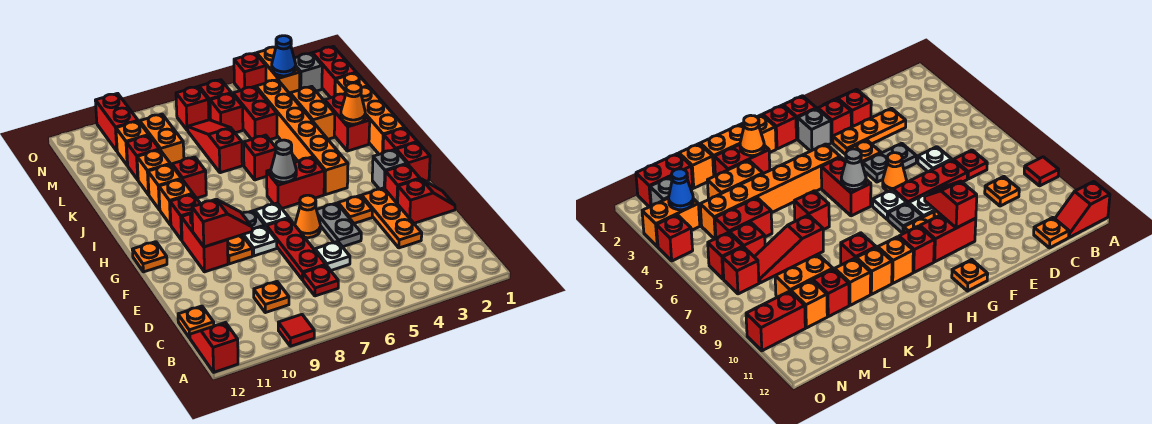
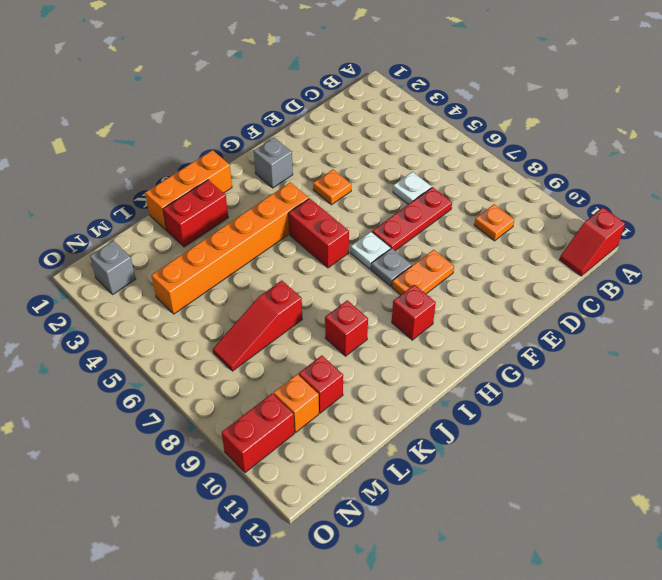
none -> red 1x1 tile [278,314,314,346]
none -> red 1x1 plate [303,265,338,296]
none -> orange 1x1 plate [178,306,214,338]
none -> orange 1x3 plate [362,188,422,248]

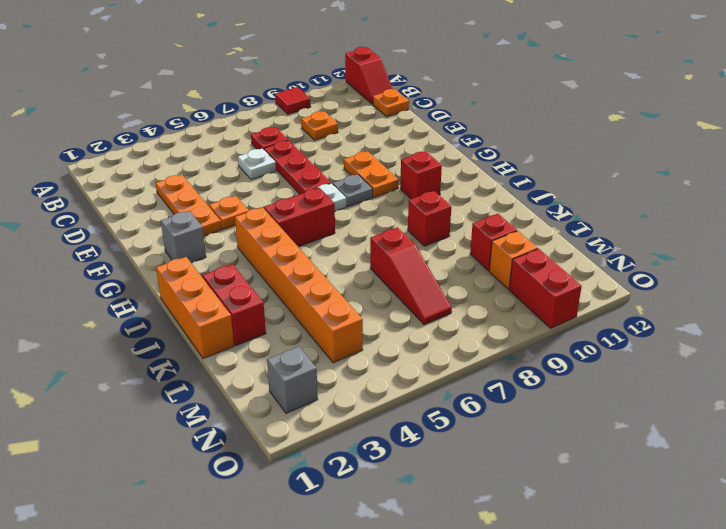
none -> red 1x2 slope [398,179,455,223]
none -> grey 1x2 plate [317,203,361,247]
none -> red 1x1 brick [385,164,420,204]
none -> orange 1x1 cone [295,195,320,238]

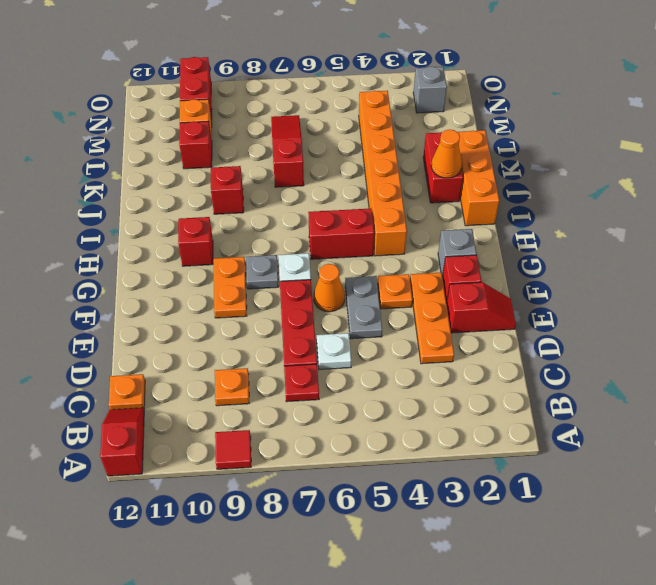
none -> white 1x1 plate [243,226,277,256]
none -> red 1x2 brick [181,213,228,272]
none -> red 1x1 brick [396,142,430,181]
none -> orange 1x1 plate [132,242,167,272]

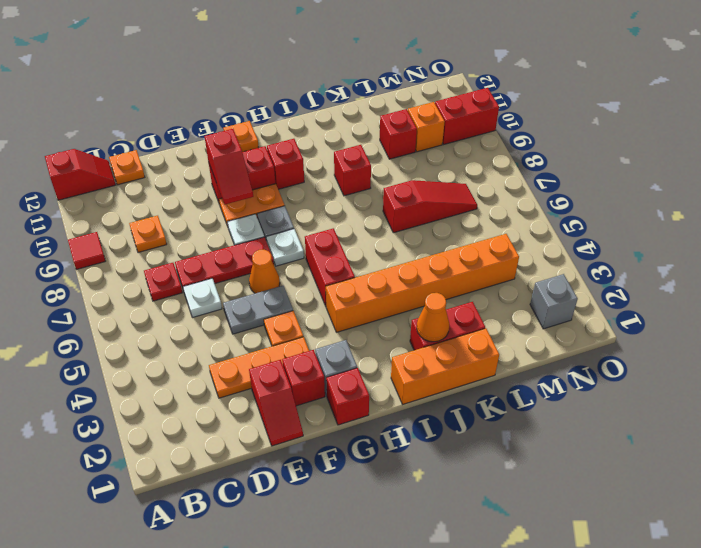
none -> red 1x1 brick [383,128,417,153]
none -> orange 1x1 brick [159,179,193,225]
none -> red 1x1 brick [244,135,276,180]
none -> orange 1x1 brick [148,164,181,210]

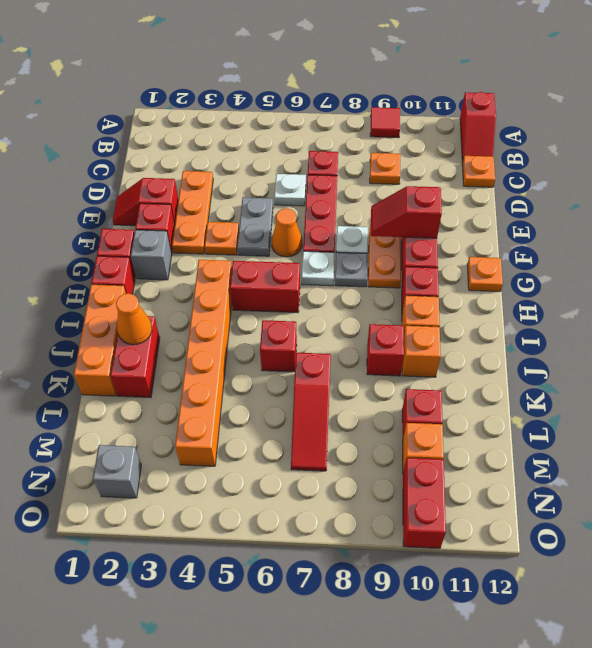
none -> orange 1x2 brick [290,86,335,139]
none -> orange 1x1 brick [137,150,170,195]
none -> orange 1x1 brick [335,73,368,95]
none -> red 1x2 brick [233,87,277,140]

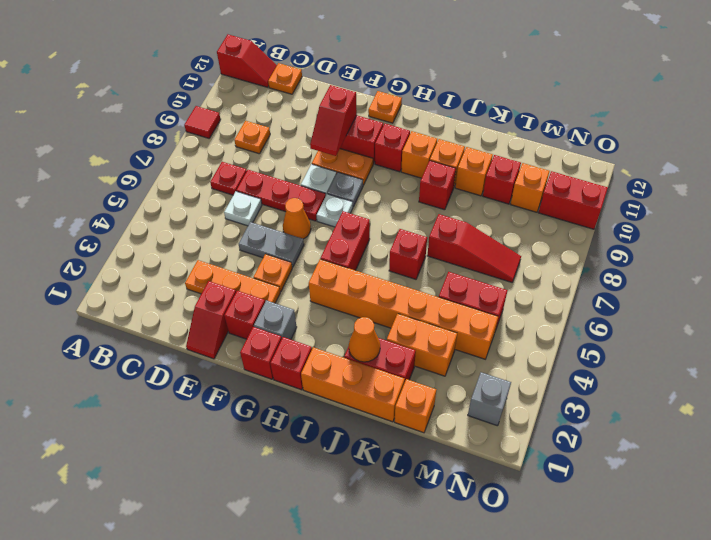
none -> orange 1x2 brick [140,114,184,165]
none -> red 1x2 brick [312,47,356,98]
none -> red 1x1 brick [210,93,243,133]
none -> orange 1x2 brick [257,47,300,94]

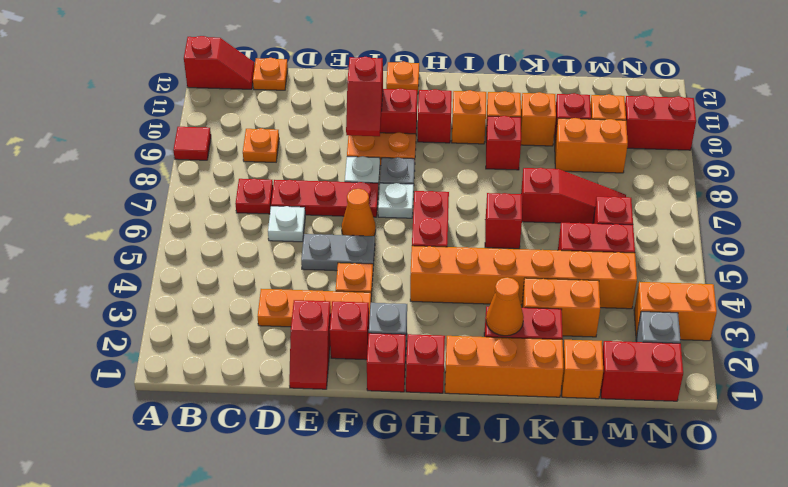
none -> red 1x1 brick [199,80,231,120]
none -> red 1x1 brick [176,87,209,130]
none -> red 1x1 brick [234,53,266,91]
none -> grey 1x1 cone [271,140,296,182]

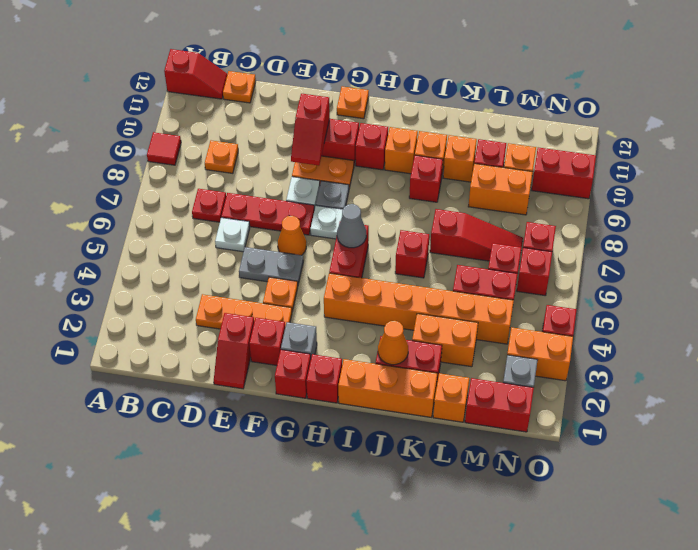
none -> blue 1x1 cone [272,36,296,76]

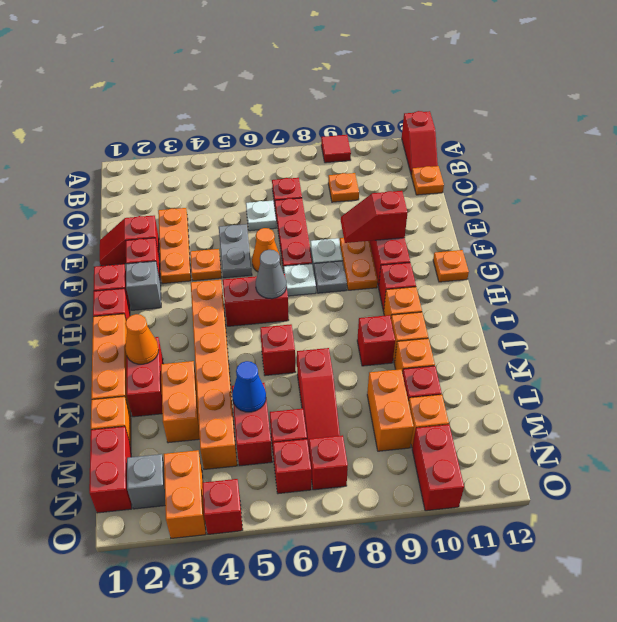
blue 1x1 cone [232,361,266,412] -> blue 1x1 cone moved to [272,36,296,76]

